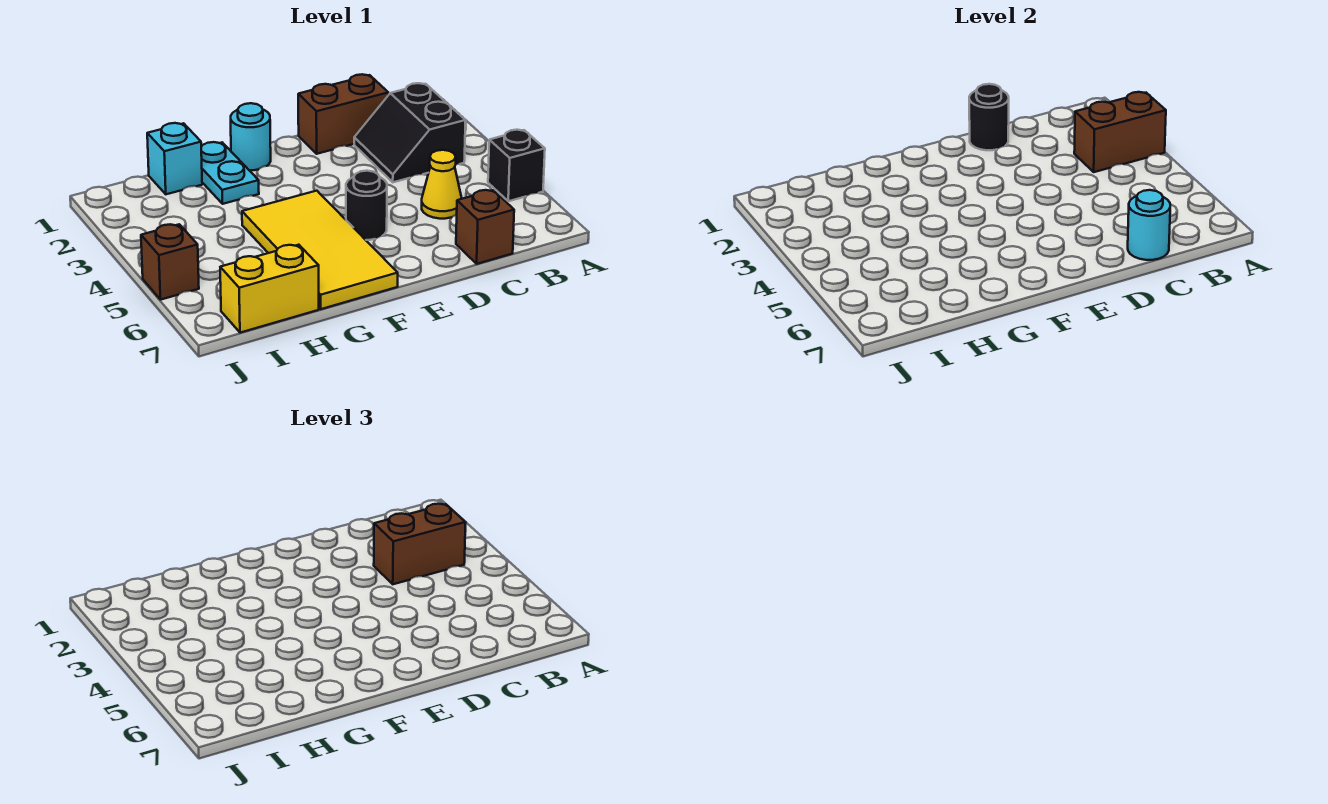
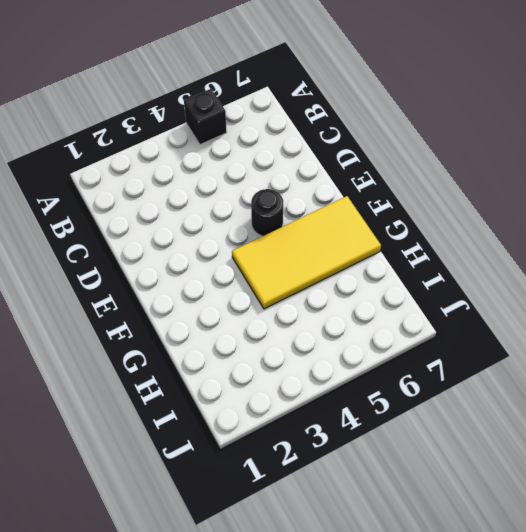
none -> black 2x2 slope [354,83,466,182]
none -> brown 1x2 brick [298,74,388,154]
none -> yellow 1x1 cone [422,150,462,219]

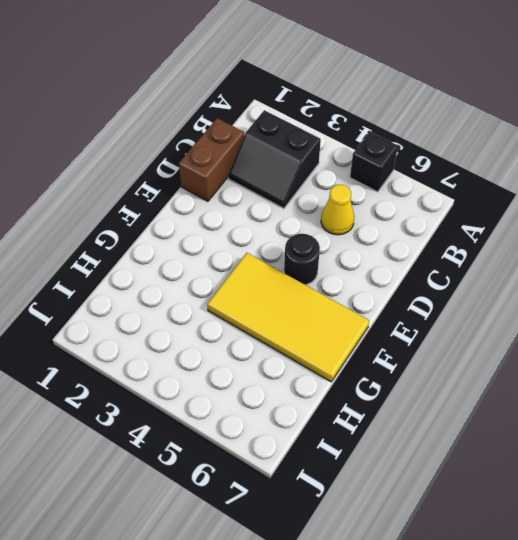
none -> brown 1x1 brick [456,190,514,264]
none -> cyan 1x1 round brick [231,103,271,170]
none -> cyan 1x2 plate [201,142,259,204]

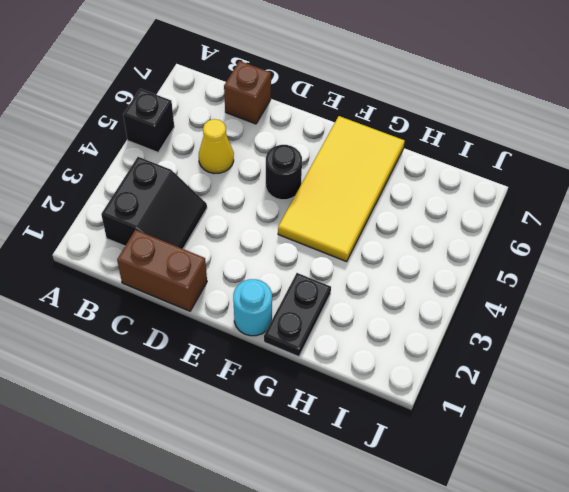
black 1x2 plate [264,273,331,357] -> cyan 1x2 plate [201,142,259,204]
none -> cyan 1x1 brick [147,123,202,194]
none -> yellow 1x2 brick [220,245,319,333]
none -> brown 1x1 brick [141,224,199,300]

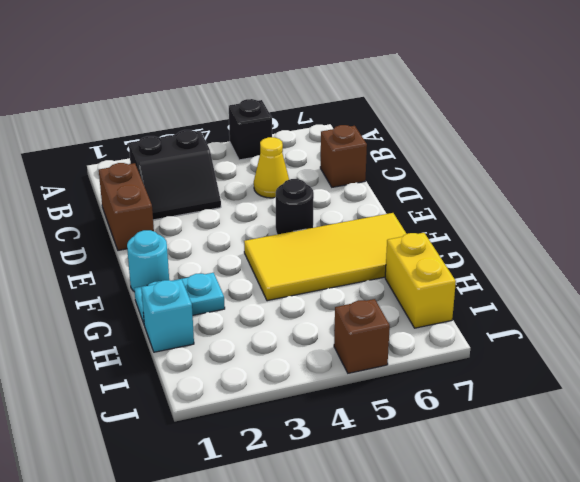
none -> brown 1x2 brick [1074,92,1166,172]
none -> cyan 1x1 round brick [1128,190,1170,260]
none -> black 1x1 round brick [969,84,1009,150]

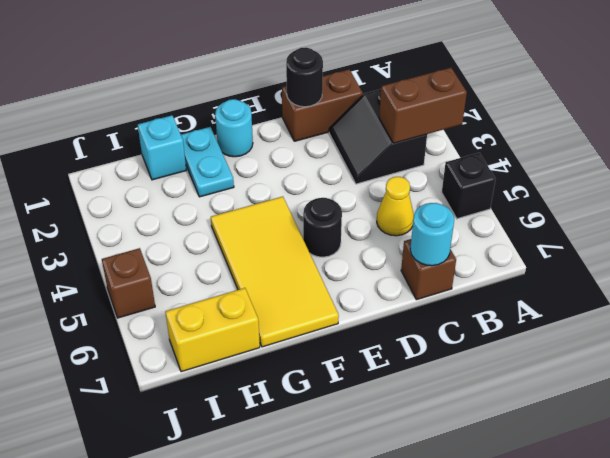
none -> brown 1x2 brick [374,504,466,584]

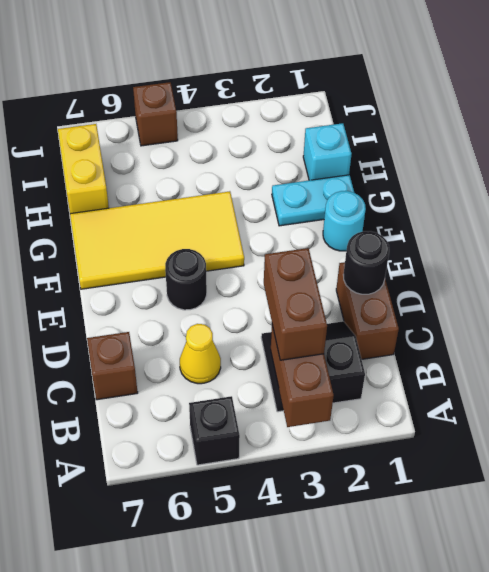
none -> cyan 1x1 round brick [1128,190,1170,260]

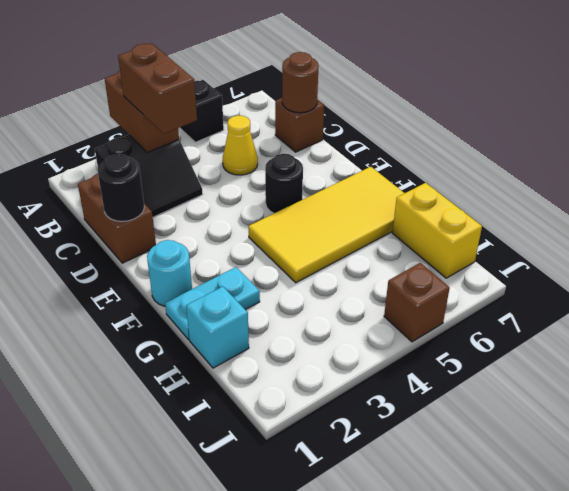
brown 1x1 round brick [282,52,319,113] -> cyan 1x1 round brick [1128,190,1170,260]

